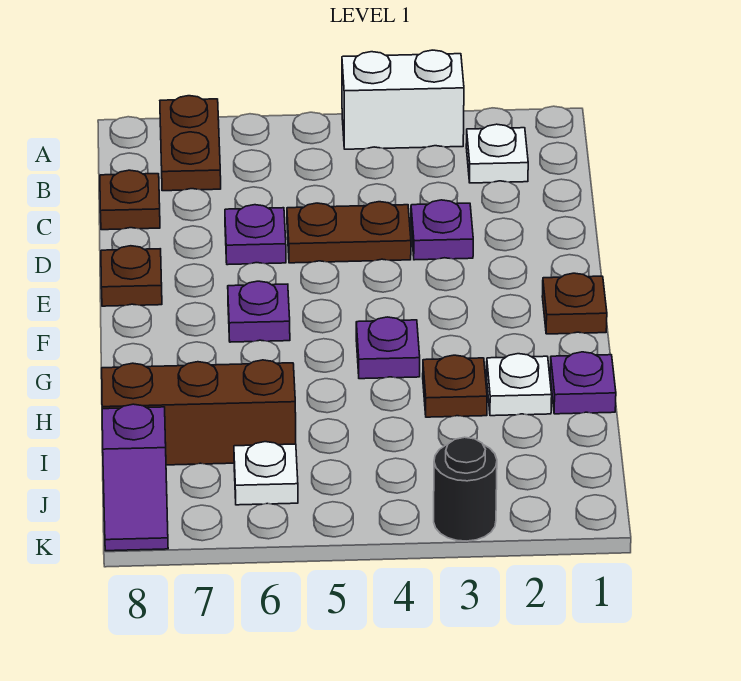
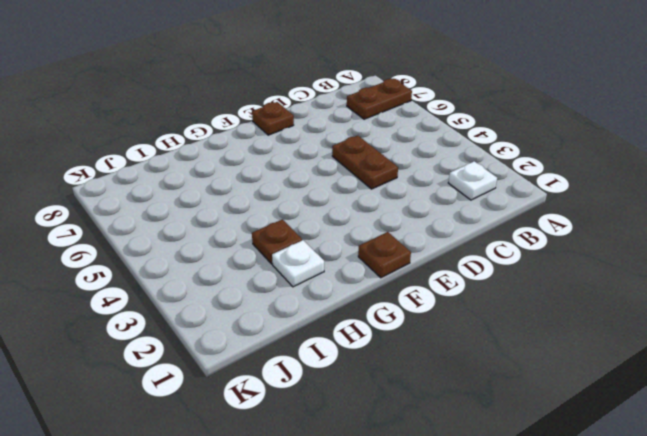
none -> white 1x2 brick [342,50,464,149]
none -> brown 1x1 plate [100,170,160,230]
none -> purple 1x1 plate [411,200,473,260]

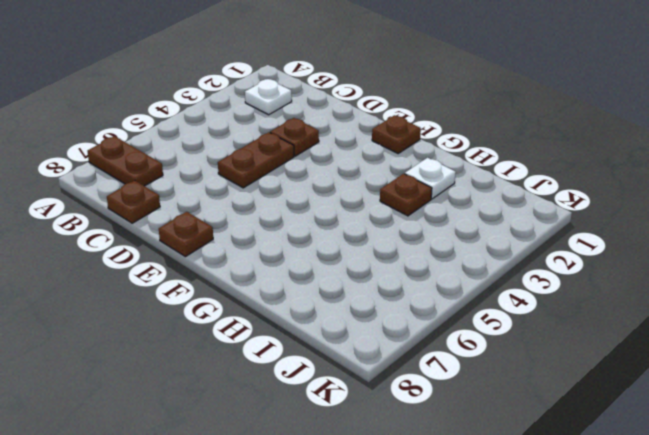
brown 1x1 plate [270,118,319,156] -> purple 1x1 plate [411,200,473,260]
none -> white 1x2 brick [342,50,464,149]
none -> purple 1x1 plate [225,205,286,265]
none -> purple 1x1 plate [228,281,290,342]

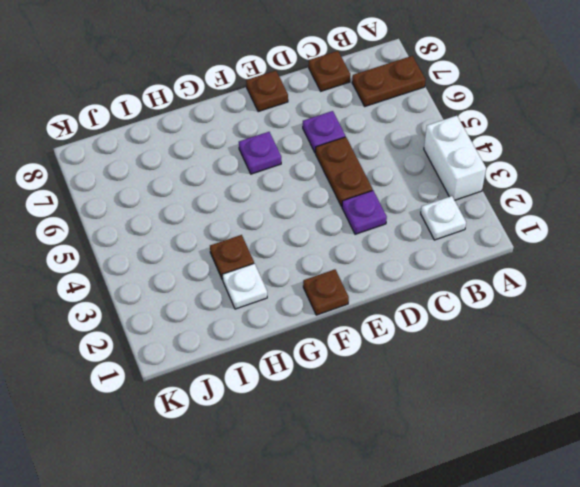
none -> purple 1x1 plate [356,317,420,379]
none -> purple 1x1 plate [550,352,616,414]
none -> brown 1x3 brick [102,360,296,465]

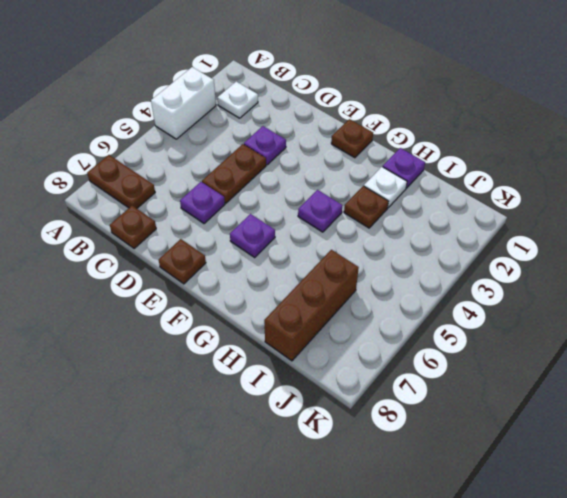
none -> white 1x1 plate [234,442,298,505]
none -> purple 1x2 slope [102,404,168,551]
none -> black 1x1 round brick [434,437,497,541]

